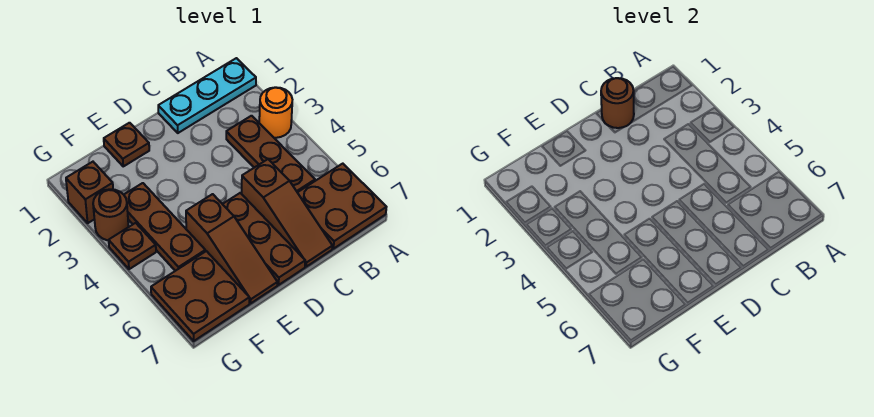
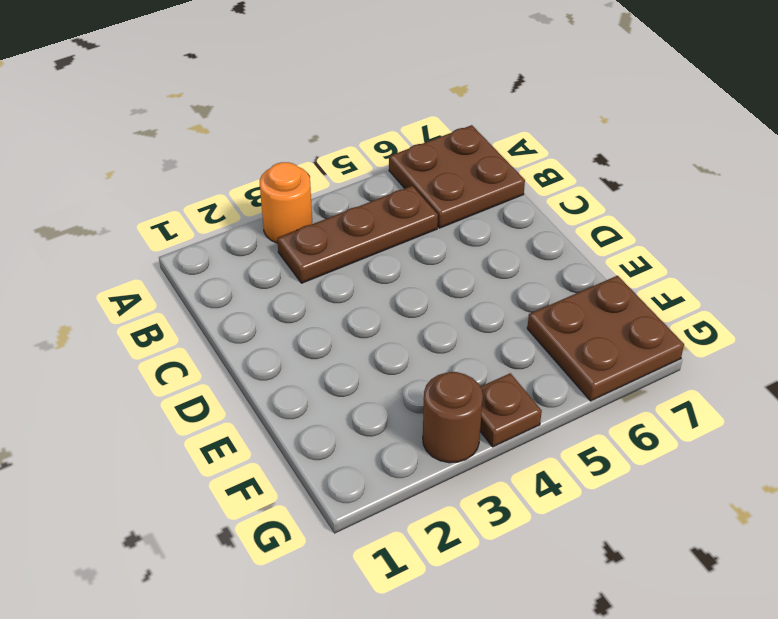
none -> cyan 1x3 plate [158,58,256,133]
none -> brown 1x3 slope [242,159,332,267]
none -> brown 1x3 plate [223,193,305,285]

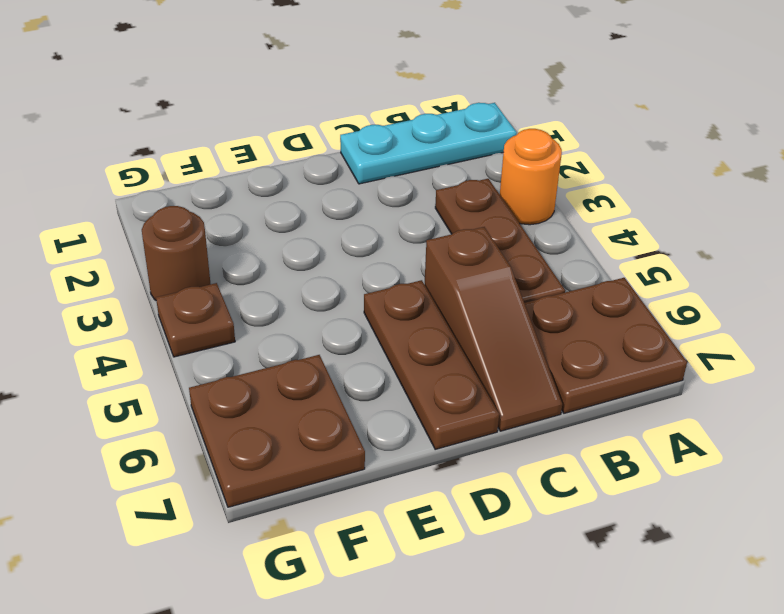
none -> brown 1x1 plate [104,123,149,166]
none -> brown 1x3 slope [186,194,277,303]
none -> brown 1x3 plate [124,183,205,271]

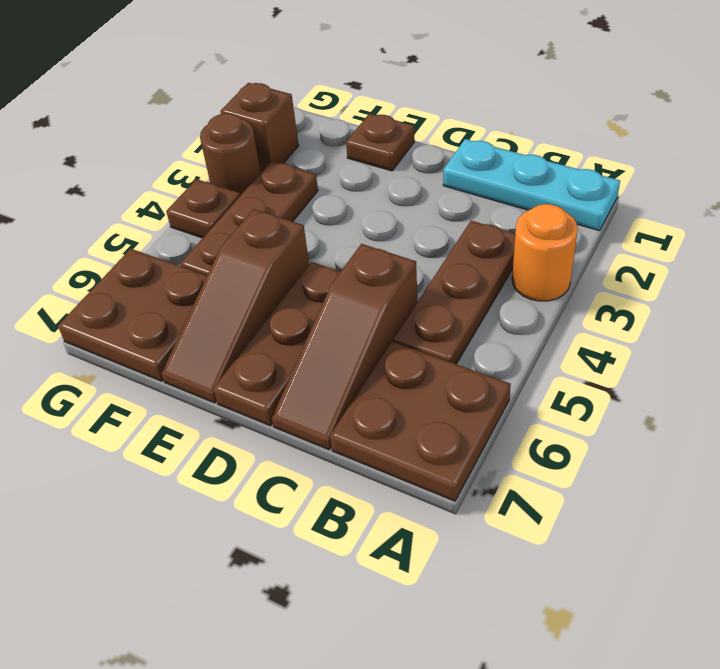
none -> brown 1x1 round brick [601,78,634,128]

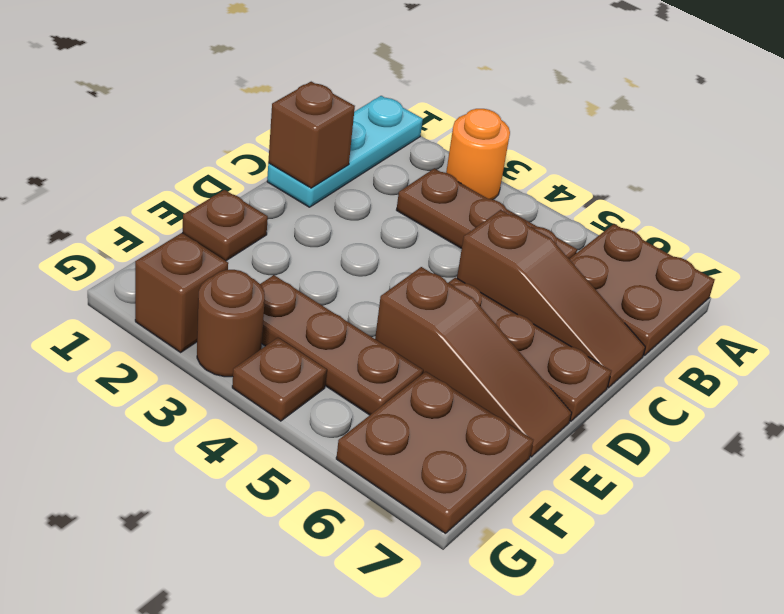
brown 1x1 brick [268,82,355,188] -> brown 1x1 round brick [601,78,634,128]

